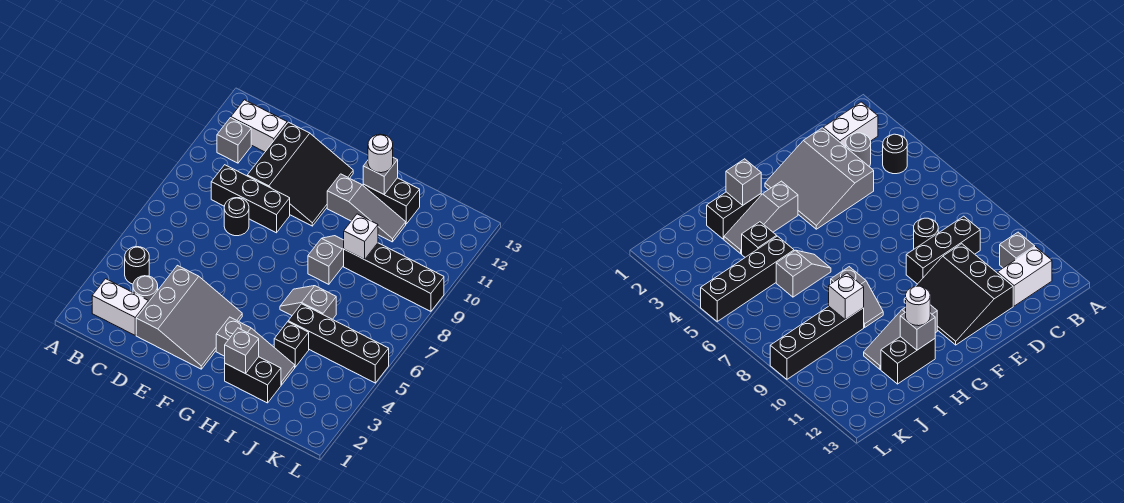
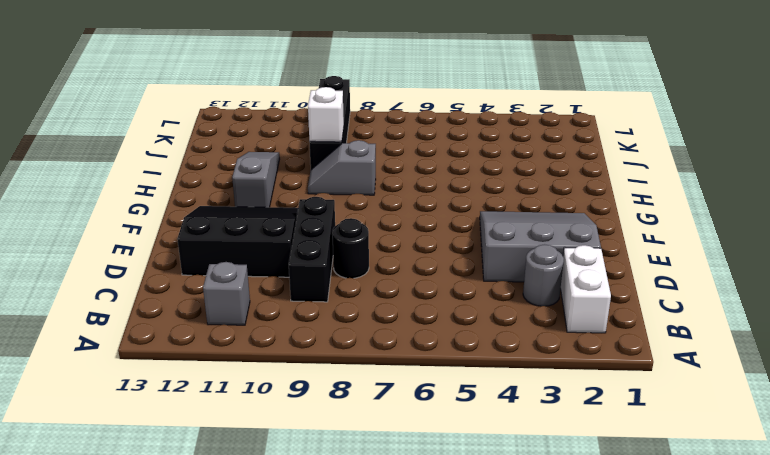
none -> black 1x1 round brick [125,247,149,284]
none -> white 1x2 brick [231,100,287,152]
none -> grey 1x3 slope [216,317,295,385]

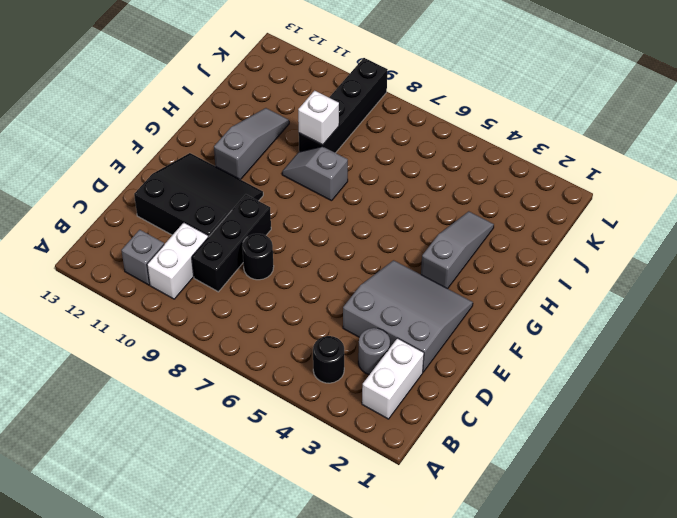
white 1x2 brick [147,223,208,299] -> white 1x2 brick moved to [231,100,287,152]
none -> black 1x2 brick [225,357,281,403]
none -> grey 1x2 slope [280,286,336,319]
none -> black 1x2 brick [363,178,420,224]

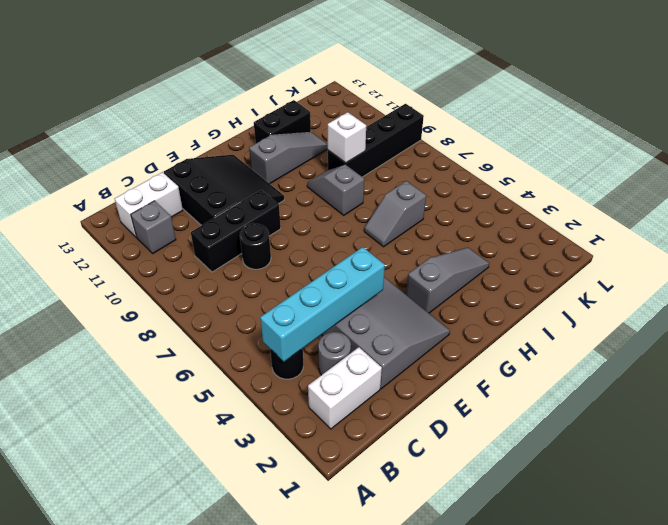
cyan 1x4 brick [260,247,385,362] -> none
none -> black 1x2 brick [225,357,281,403]
none -> black 1x1 brick [274,322,309,367]
none -> black 1x4 brick [288,304,389,383]

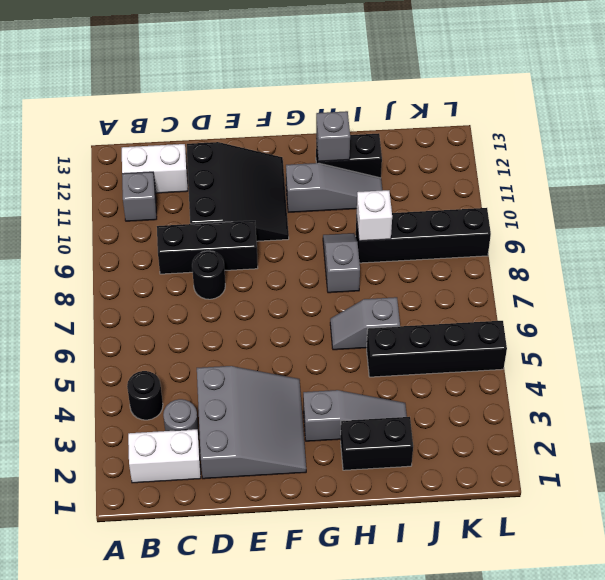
none -> black 1x1 brick [274,322,309,367]
none -> grey 1x1 brick [225,328,259,374]
none -> white 1x1 round brick [368,134,393,173]

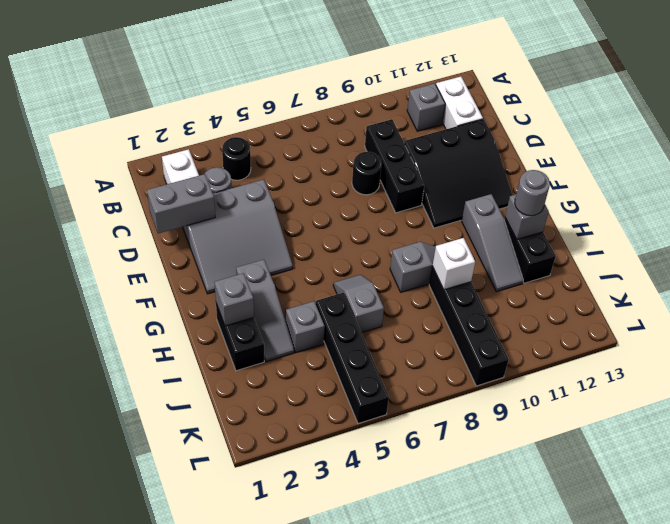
grey 1x2 brick [147,174,215,233] -> none
grey 1x1 round brick [515,170,550,216] -> white 1x1 round brick [368,134,393,173]
grey 1x1 brick [286,301,325,352] -> black 1x1 brick [274,322,309,367]

